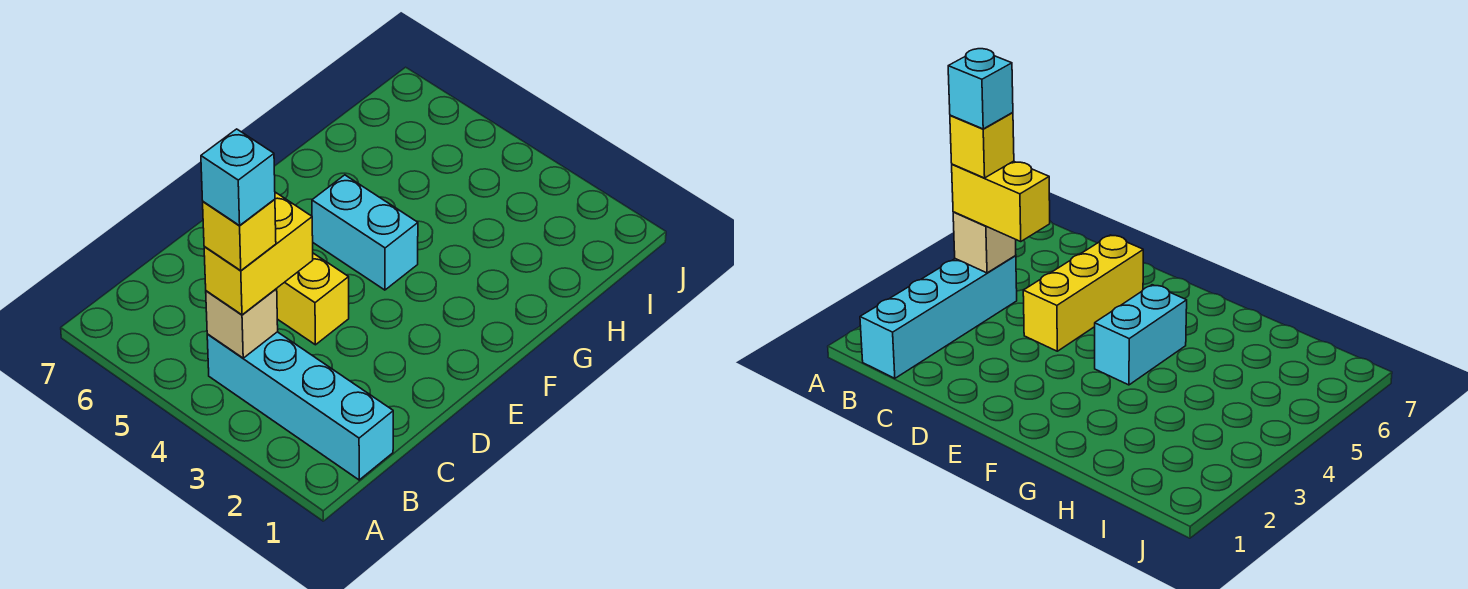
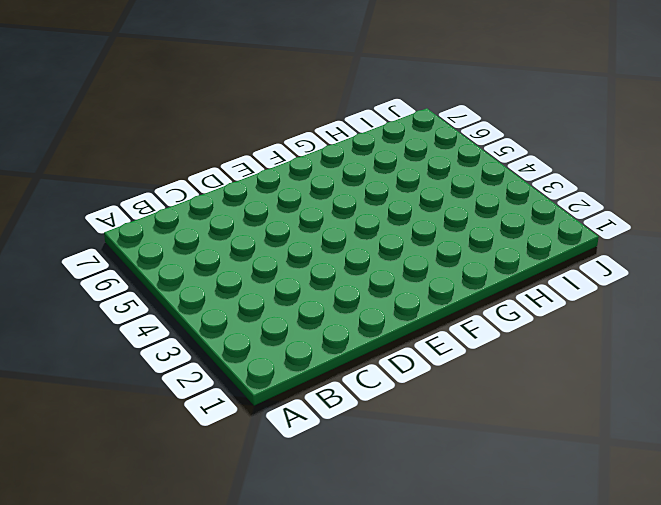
none -> cyan 1x4 brick [207,332,393,480]
none -> yellow 1x3 brick [277,253,349,345]

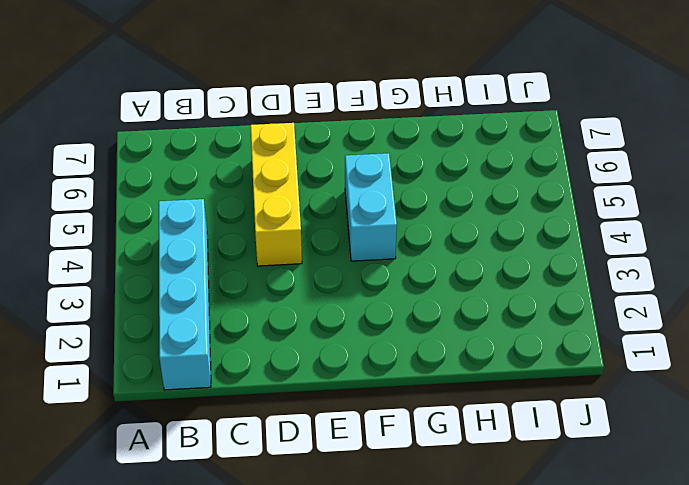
none -> tan 1x1 brick [206,289,278,358]
none -> yellow 1x2 brick [204,193,313,315]

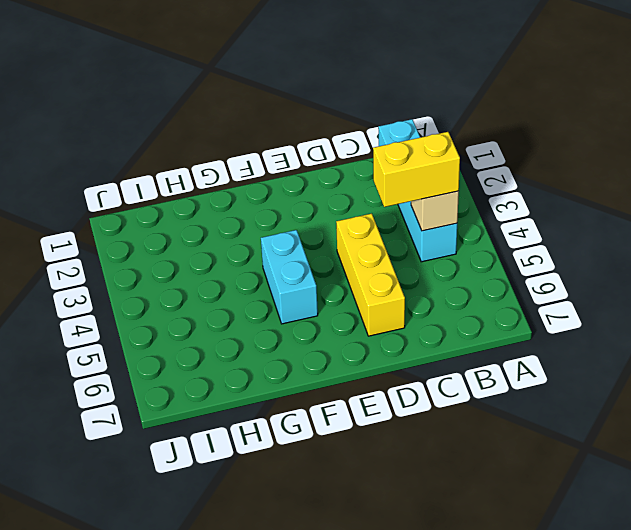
none -> yellow 1x1 brick [203,199,276,271]
none -> cyan 1x1 brick [201,129,275,226]

